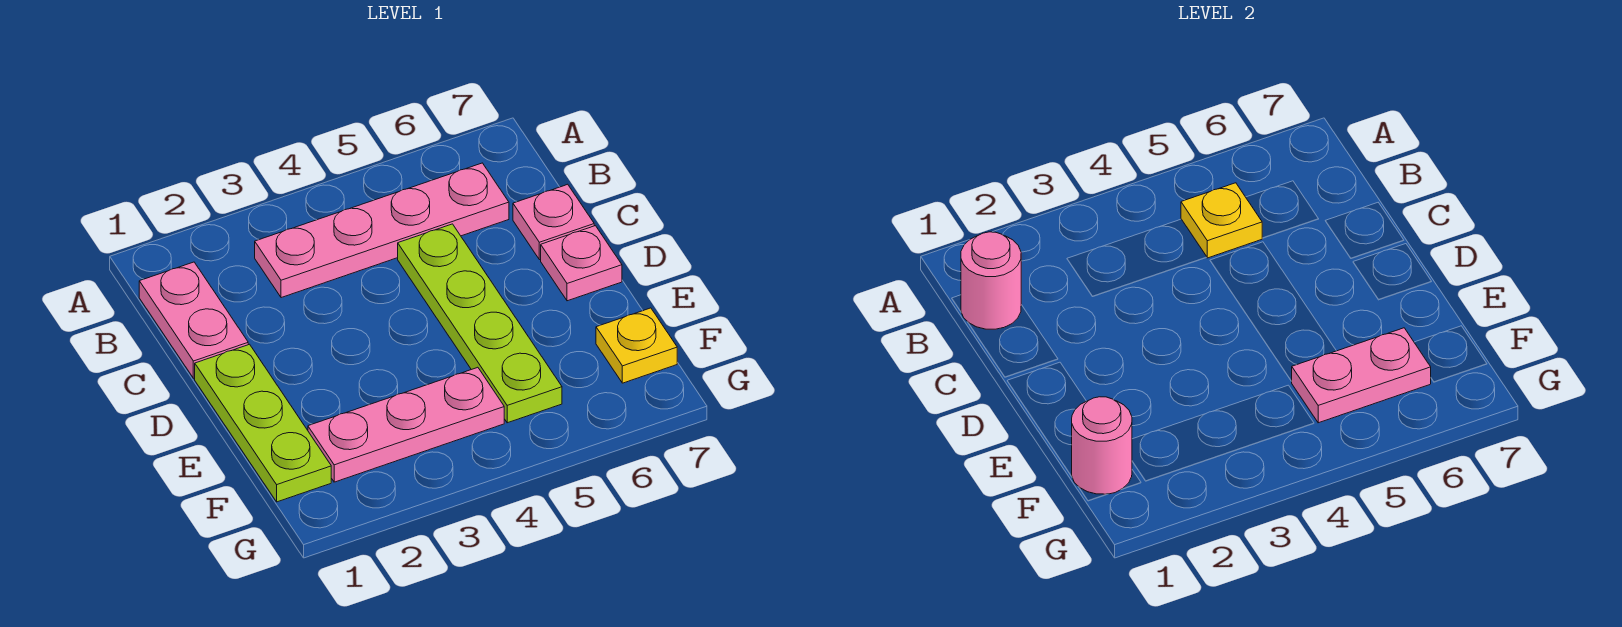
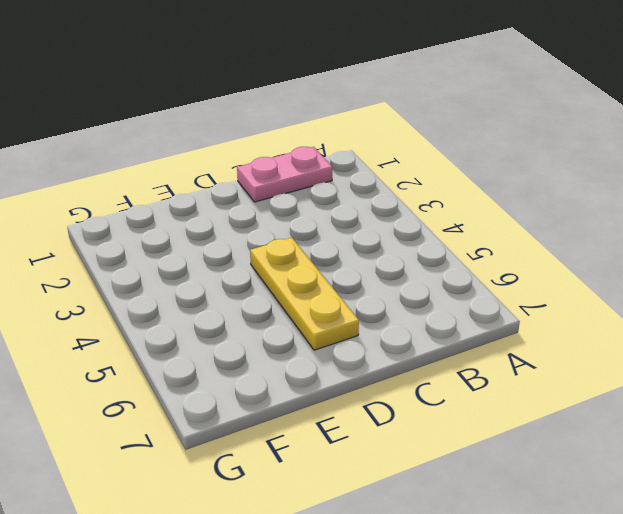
yellow 1x3 plate [250,238,359,350] -> lime 1x4 plate [398,224,562,423]
none -> pink 1x4 plate [255,163,509,298]
none -> pink 1x1 plate [513,184,594,260]
none -> lime 1x3 plate [195,344,331,502]

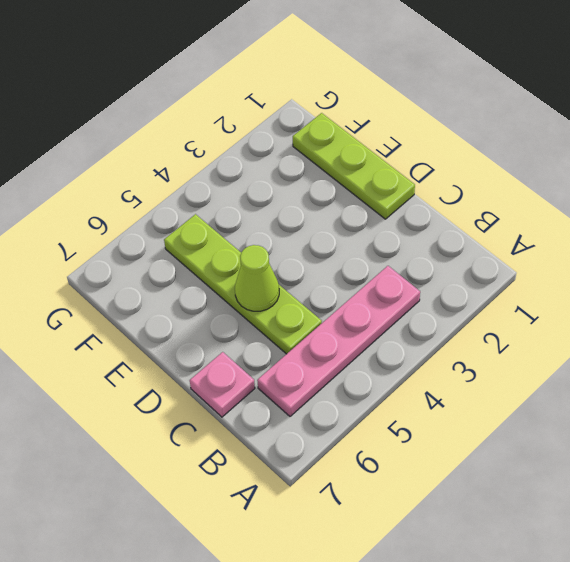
lime 1x1 cone [235,245,279,311] -> none
none -> pink 1x2 plate [139,262,248,378]
none -> pink 1x1 plate [541,226,622,301]
none -> pink 1x3 plate [308,367,504,482]

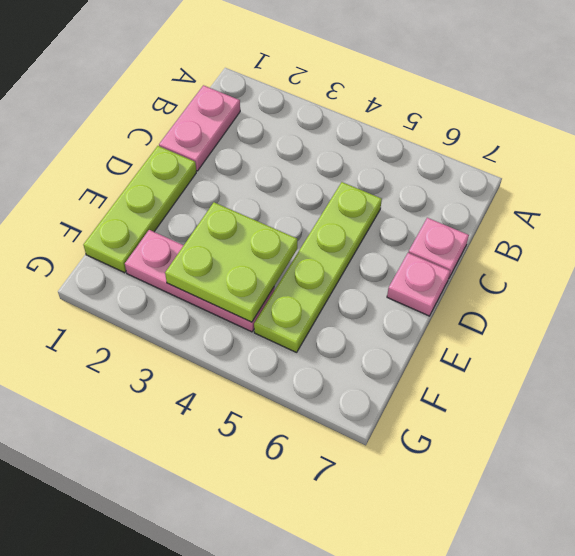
lime 2x2 plate [165,202,298,322] -> none
none -> pink 1x4 plate [255,163,509,298]
none -> yellow 1x1 plate [596,308,677,383]
none -> pink 1x1 round brick [961,232,1021,329]

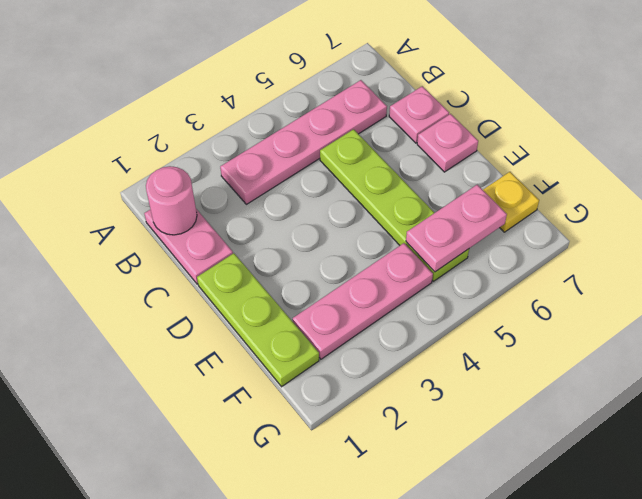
none -> yellow 1x1 plate [1181,183,1262,258]
none -> pink 1x1 round brick [1072,397,1132,494]

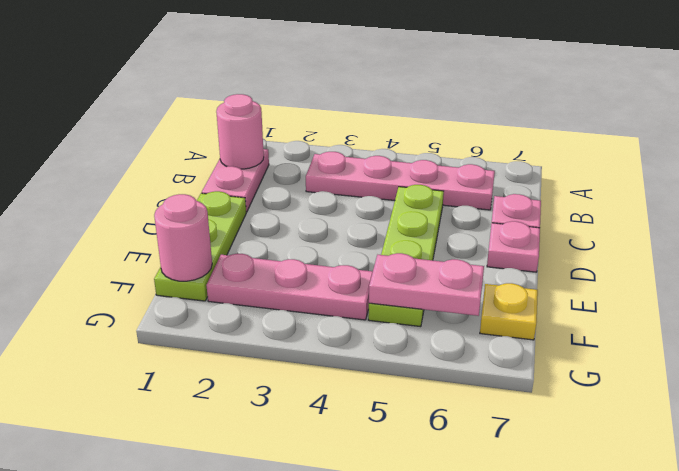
none -> yellow 1x1 plate [1181,183,1262,258]

